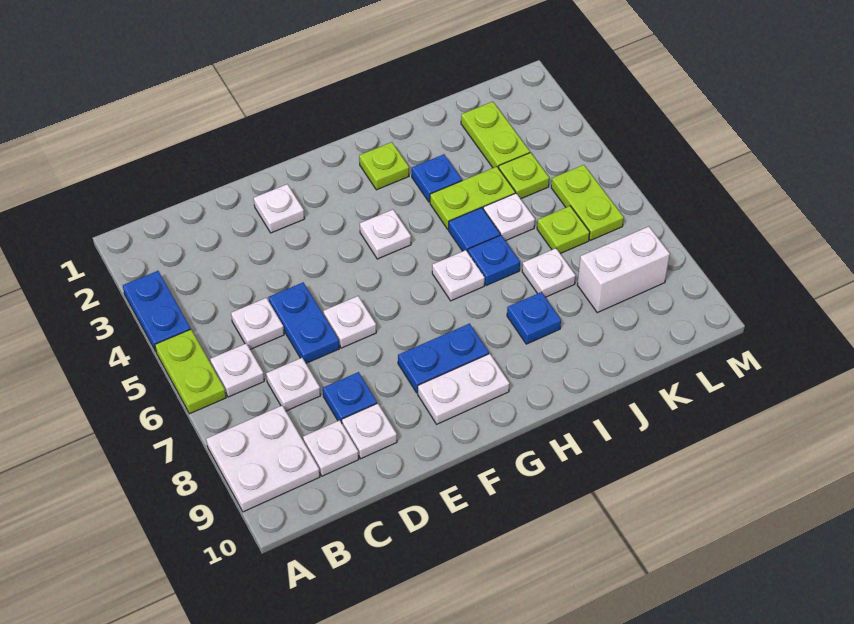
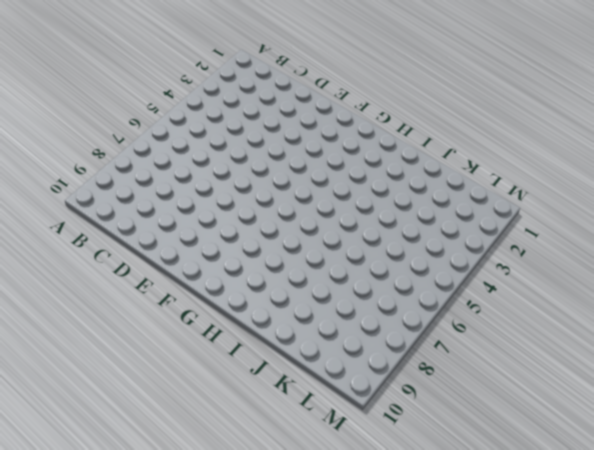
none -> blue 1x2 plate [123,271,191,351]
none -> lime 1x2 plate [155,329,226,414]
none -> white 2x2 plate [206,406,320,512]

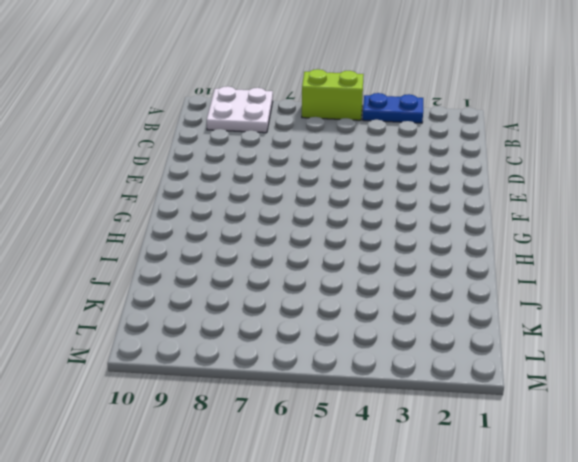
lime 1x2 brick [302,69,364,120] -> lime 1x2 plate [155,329,226,414]
none -> white 1x1 plate [210,344,264,397]
none -> white 1x1 plate [231,298,284,349]
none -> white 1x1 plate [266,358,321,411]

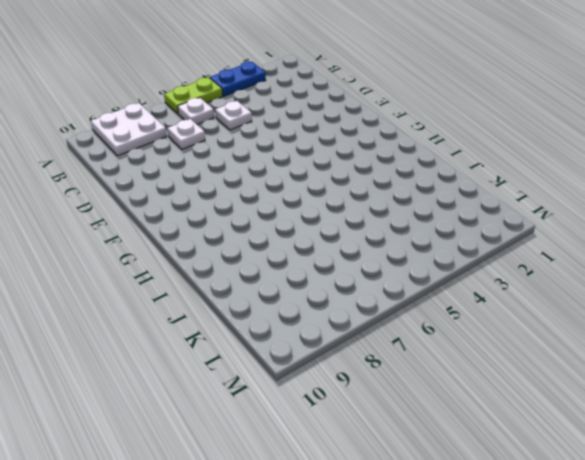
none -> white 1x1 plate [303,420,359,476]
none -> blue 1x2 plate [268,282,340,363]
none -> blue 1x1 plate [323,372,377,423]

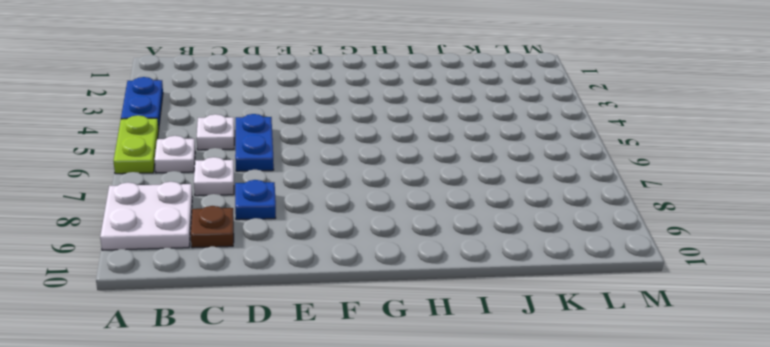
brown 1x1 plate [191,206,234,248] -> white 1x1 plate [303,420,359,476]
none -> white 1x1 plate [342,403,397,459]
none -> white 1x1 plate [254,184,305,233]
none -> white 1x1 plate [323,296,376,348]

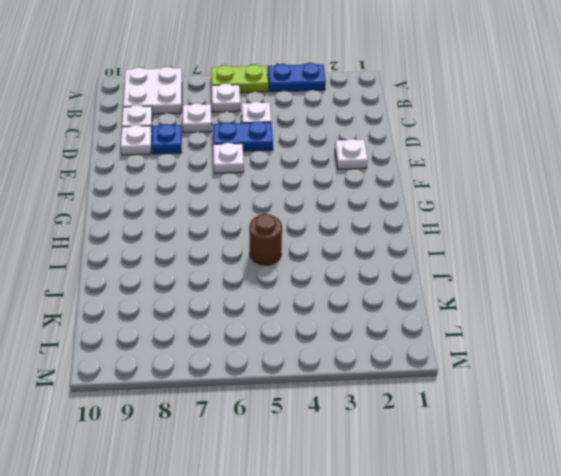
brown 1x1 round brick [249,214,282,265] -> blue 1x1 tile [449,208,500,252]
none -> blue 1x2 plate [398,324,489,393]
none -> white 1x2 plate [418,354,510,424]
none -> white 1x1 plate [360,210,411,259]

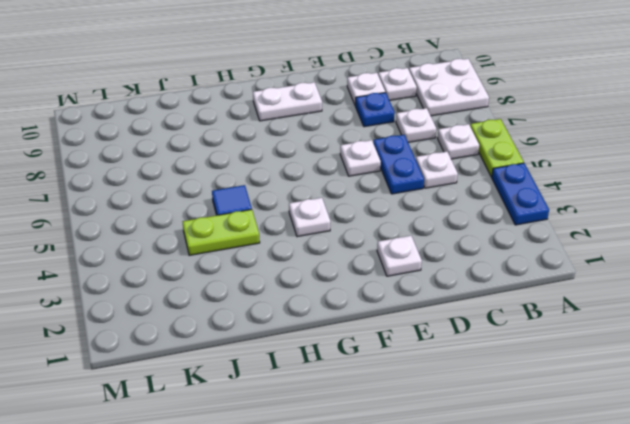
none -> blue 1x2 plate [398,324,489,393]
none -> lime 1x1 plate [359,142,409,190]
none -> white 1x1 plate [432,250,485,301]

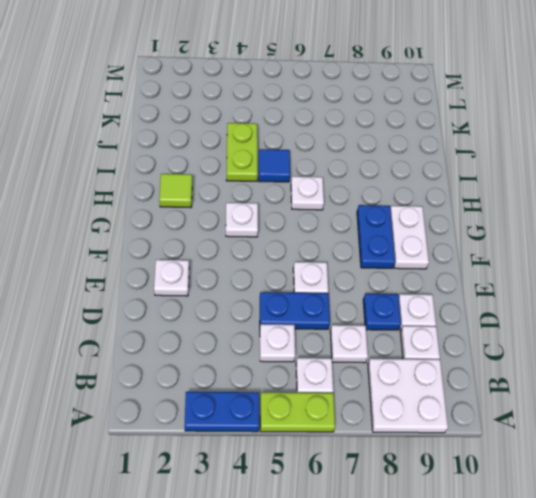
lime 1x1 tile [159,174,192,208] -> lime 1x1 plate [359,142,409,190]
none -> blue 1x1 plate [412,154,462,202]
none -> blue 1x1 plate [468,235,520,286]
none -> blue 1x1 plate [507,292,561,344]

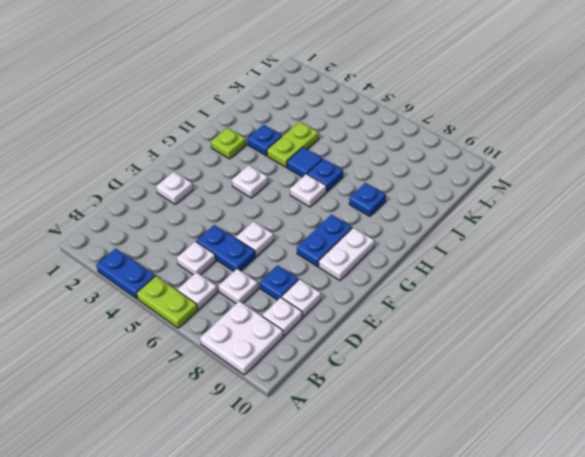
none -> white 1x1 plate [483,193,535,241]
none -> white 1x1 plate [522,248,576,297]
none -> lime 1x2 plate [461,102,530,168]

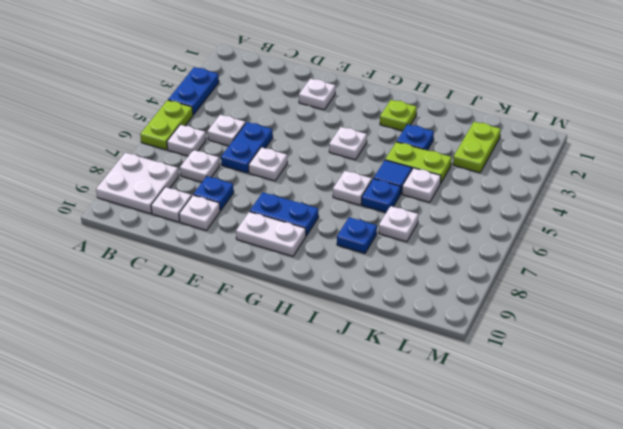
none -> lime 1x1 plate [499,153,549,199]
none -> lime 1x1 plate [537,206,590,254]
none -> white 1x2 brick [577,227,670,313]

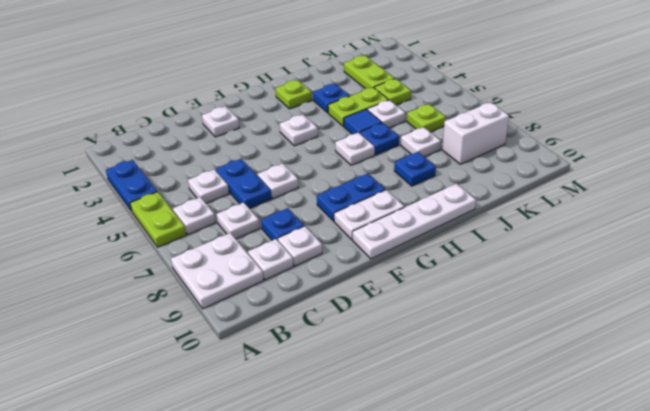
white 1x4 plate [353,184,476,259] -> none
none -> lime 1x2 plate [551,165,624,240]

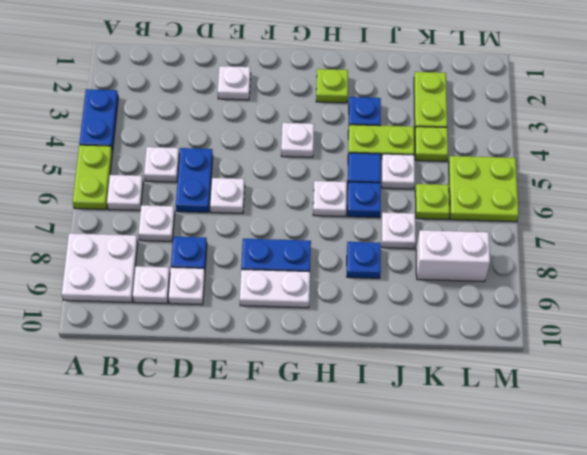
lime 2x2 plate [449,156,519,222] -> lime 1x2 plate [551,165,624,240]

